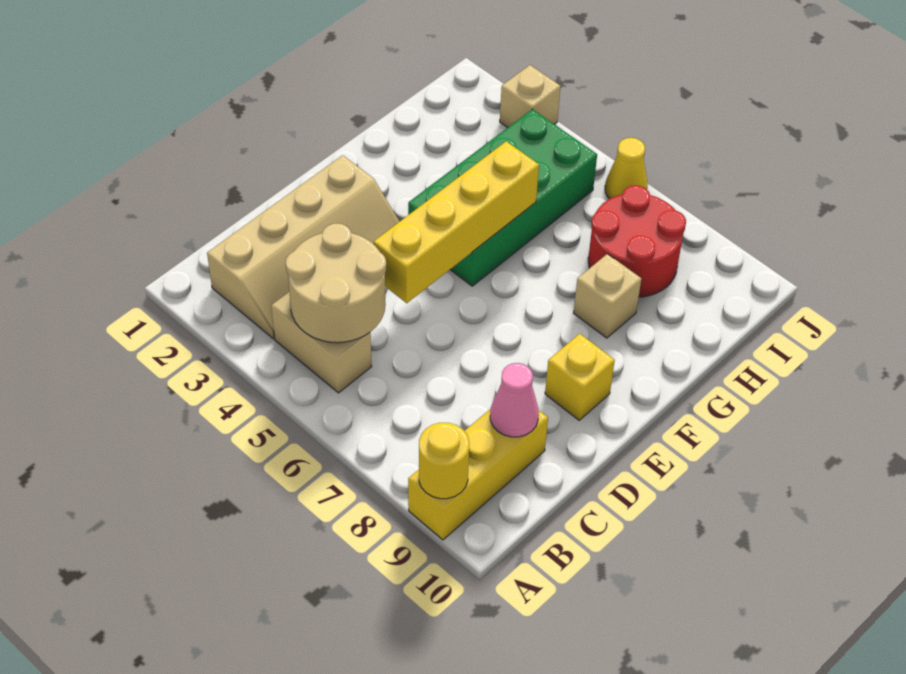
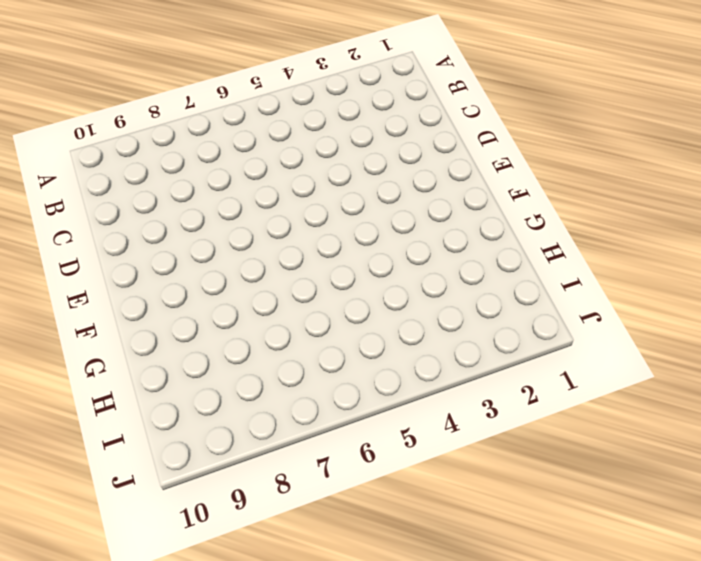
none -> yellow 1x3 brick [408,409,548,540]
none -> tan 2x4 slope [207,155,400,339]
none -> tan 1x2 brick [271,292,372,393]

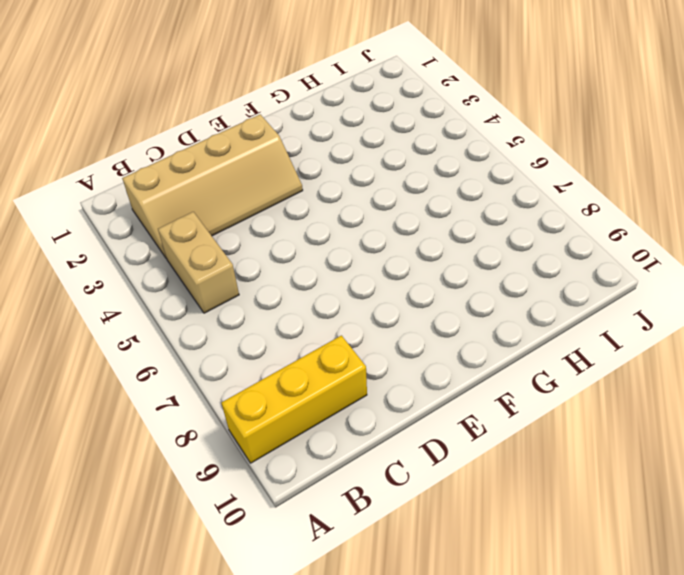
none -> yellow 1x1 brick [545,334,615,420]
none -> green 2x4 brick [408,109,597,286]
none -> tan 1x1 brick [574,254,641,338]

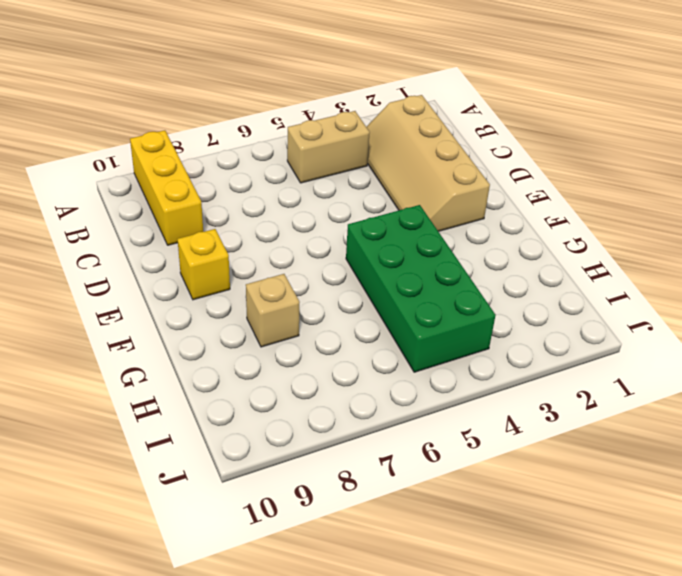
none -> red 2x2 round brick [588,185,686,297]
none -> tan 1x1 brick [500,65,561,128]
none -> yellow 1x1 cone [605,138,648,199]

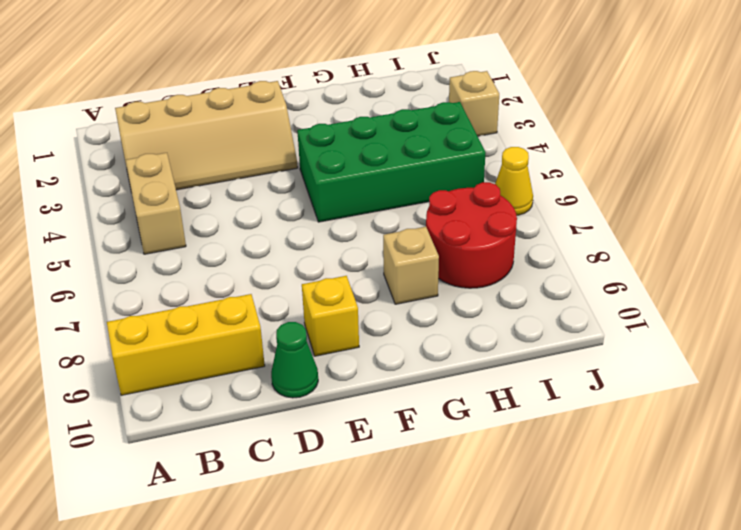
green 1x1 cone [271,322,318,398] -> none
none -> yellow 1x1 round brick [419,423,469,499]
none -> tan 2x2 round brick [286,223,386,343]
none -> pink 1x1 cone [490,363,539,437]

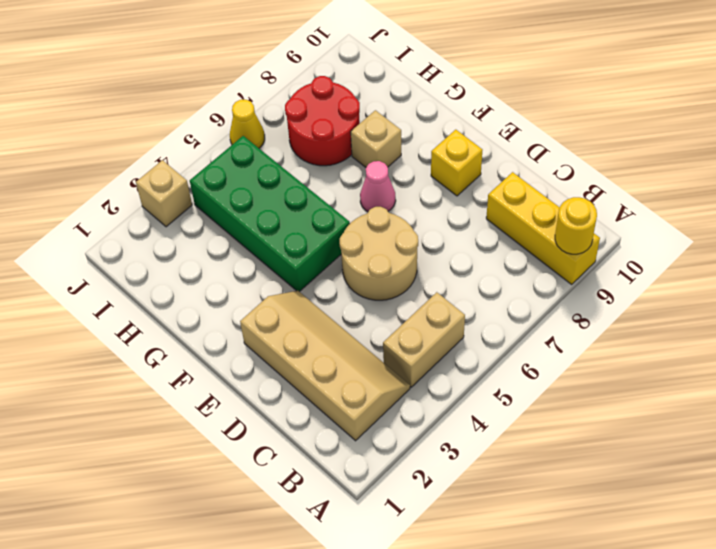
tan 2x2 round brick [340,207,418,300] -> tan 2x2 round brick moved to [286,223,386,343]
pink 1x1 cone [360,161,396,212] -> pink 1x1 cone moved to [490,363,539,437]
none -> yellow 1x4 brick [374,141,539,303]

